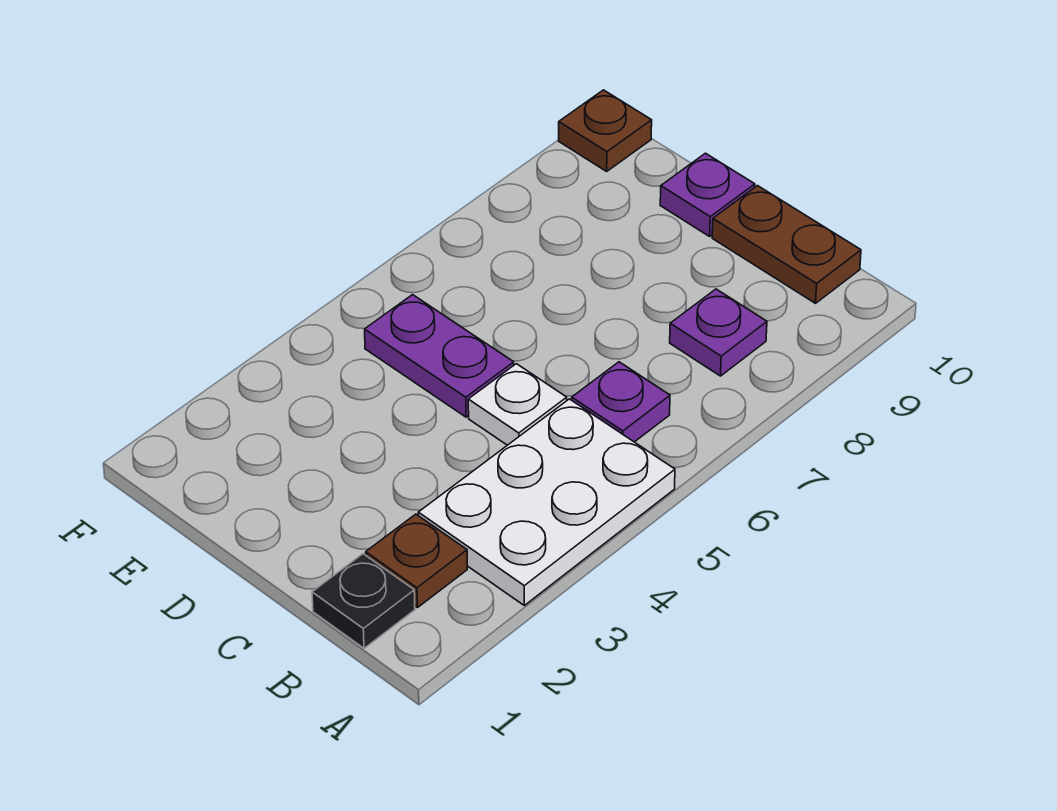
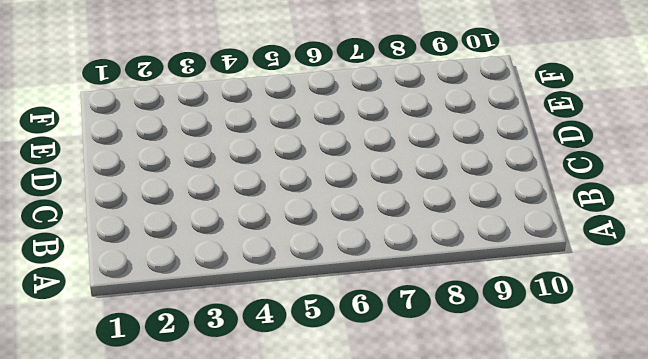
none -> white 2x3 plate [418,399,675,605]
none -> black 1x1 plate [312,554,415,648]

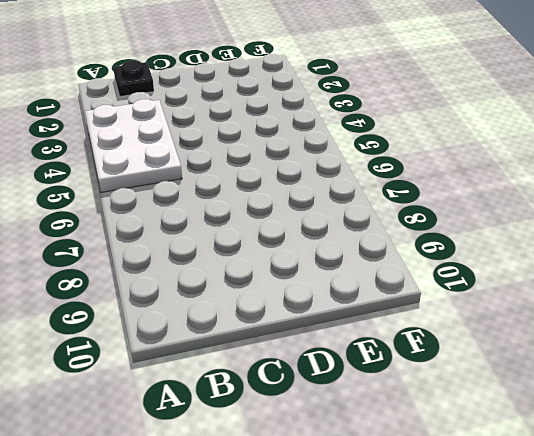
none -> brown 1x1 plate [366,514,467,608]
none -> purple 1x1 plate [572,362,670,442]

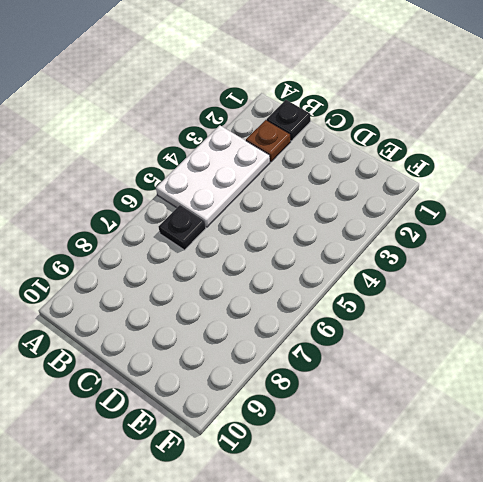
black 1x1 plate [159,205,206,250] -> purple 1x1 plate [572,362,670,442]
none -> purple 1x1 plate [670,289,767,376]
none -> brown 1x2 plate [712,186,861,303]

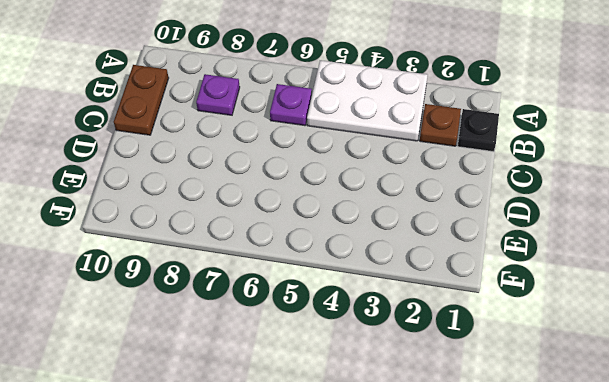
none -> white 1x1 plate [468,364,567,445]
none -> purple 1x2 plate [365,295,514,417]

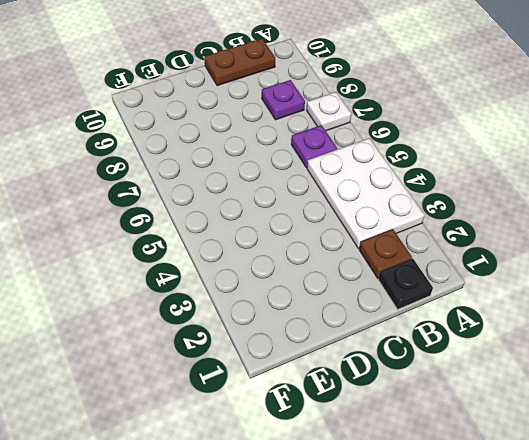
white 1x1 plate [307,92,351,131] -> white 1x1 plate moved to [468,364,567,445]
none -> purple 1x2 plate [365,295,514,417]
none -> purple 1x1 plate [660,153,755,236]

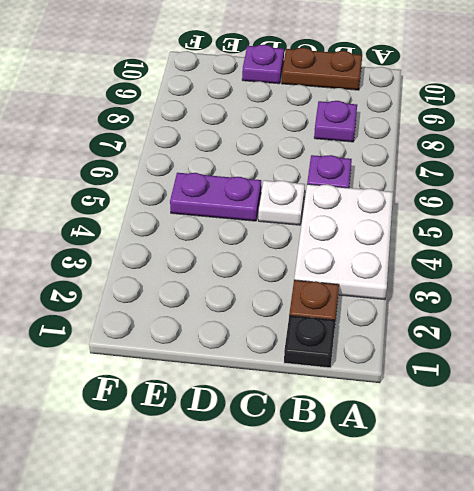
none -> brown 1x1 plate [559,90,652,171]

